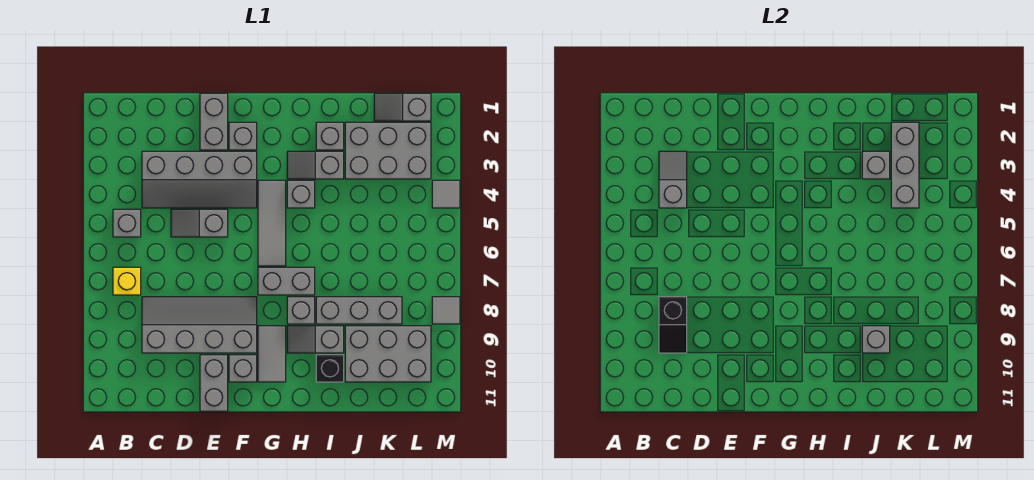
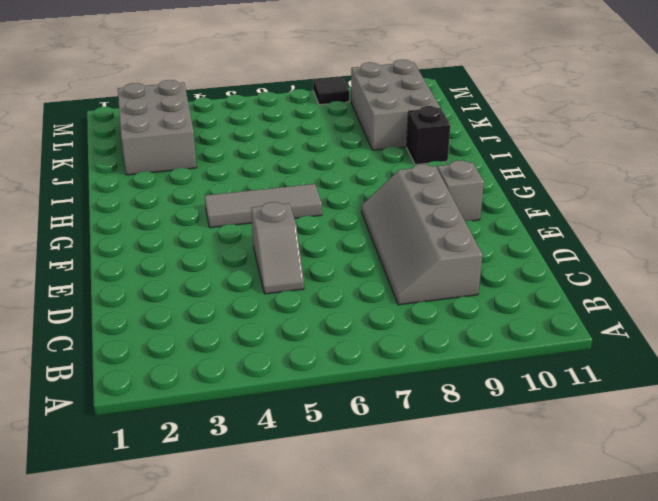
black 1x1 tile [313,77,349,105] -> grey 1x1 tile [432,297,460,324]
none -> grey 1x1 brick [113,209,141,237]
none -> yellow 1x1 brick [113,267,141,295]
none -> grey 2x4 slope [142,151,257,208]

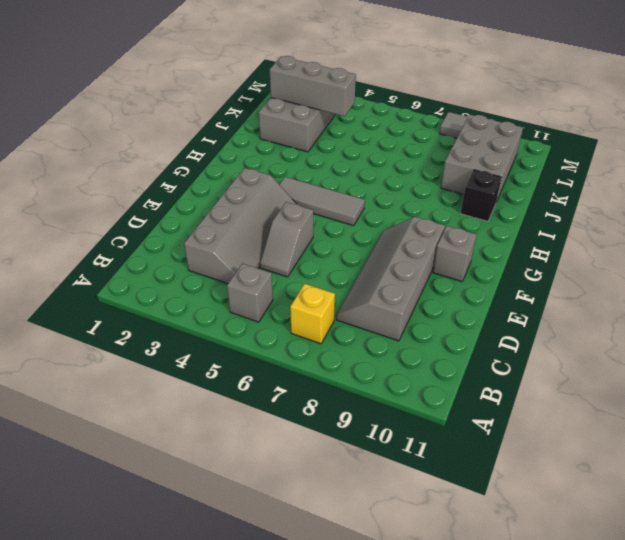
none -> grey 1x2 brick [200,93,228,150]
none -> grey 1x2 brick [200,355,228,411]
none -> grey 1x1 brick [229,122,257,150]

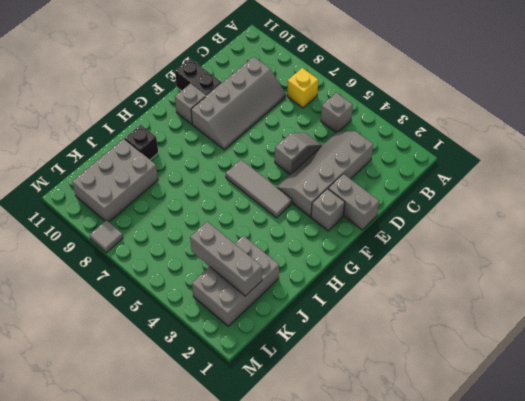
black 1x2 brick [175,59,222,96] -> grey 1x2 brick [200,355,228,411]
none -> grey 1x2 brick [258,267,315,295]
none -> grey 1x2 tile [258,326,286,382]
none -> grey 1x2 slope [287,151,344,179]

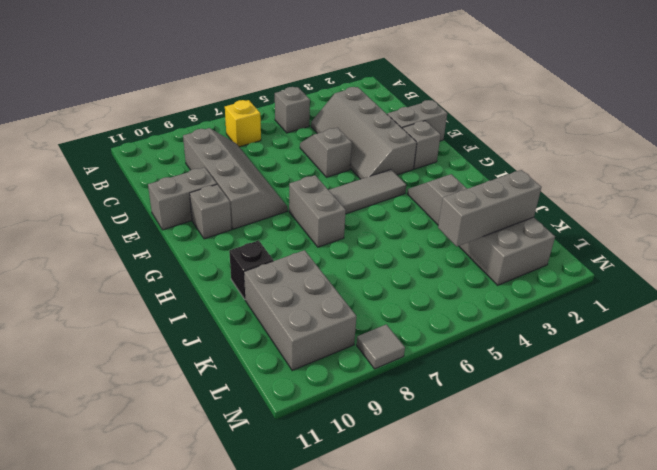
none -> grey 1x2 tile [258,326,286,382]
none -> grey 1x1 brick [287,180,315,208]
none -> grey 1x1 brick [287,297,315,324]

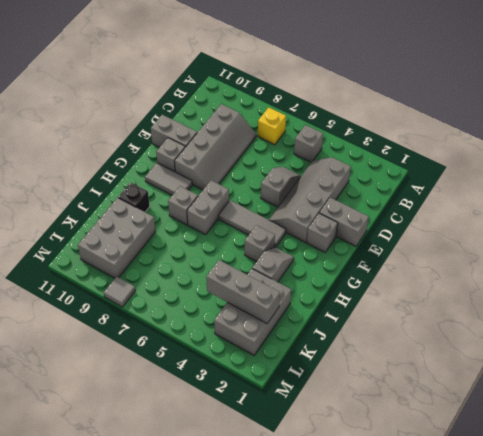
none -> grey 1x2 slope [287,326,344,353]
none -> grey 1x1 brick [316,122,344,150]
none -> grey 1x3 brick [316,297,402,324]

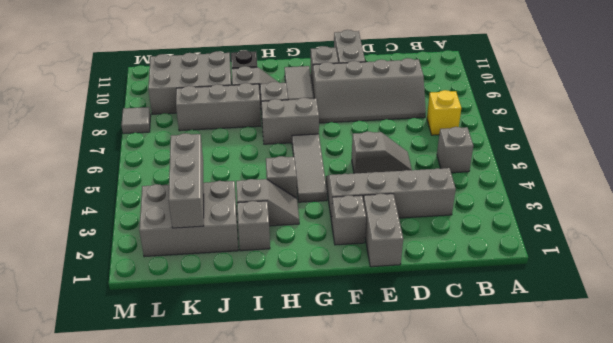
none -> grey 1x2 slope [374,93,431,121]
none -> grey 1x1 tile [432,180,460,208]
none -> grey 1x2 slope [659,151,687,208]

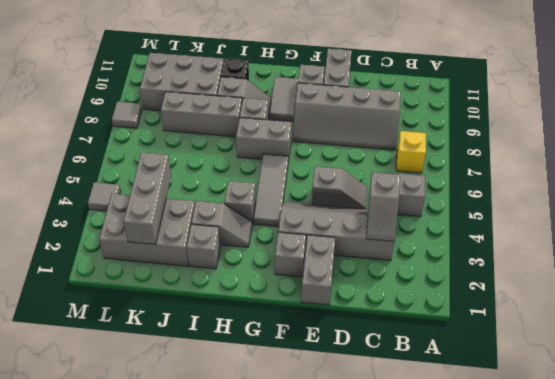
none -> grey 1x2 slope [374,93,431,121]
none -> black 1x2 slope [659,297,687,353]
none -> grey 1x1 brick [862,151,890,179]

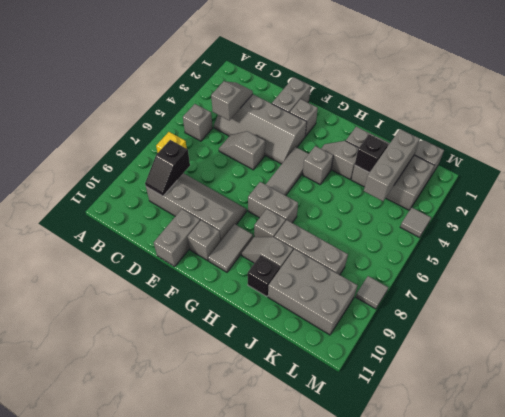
black 1x1 brick [355,134,388,173] -> grey 1x1 brick [862,151,890,179]
none -> grey 1x1 brick [862,326,890,353]

